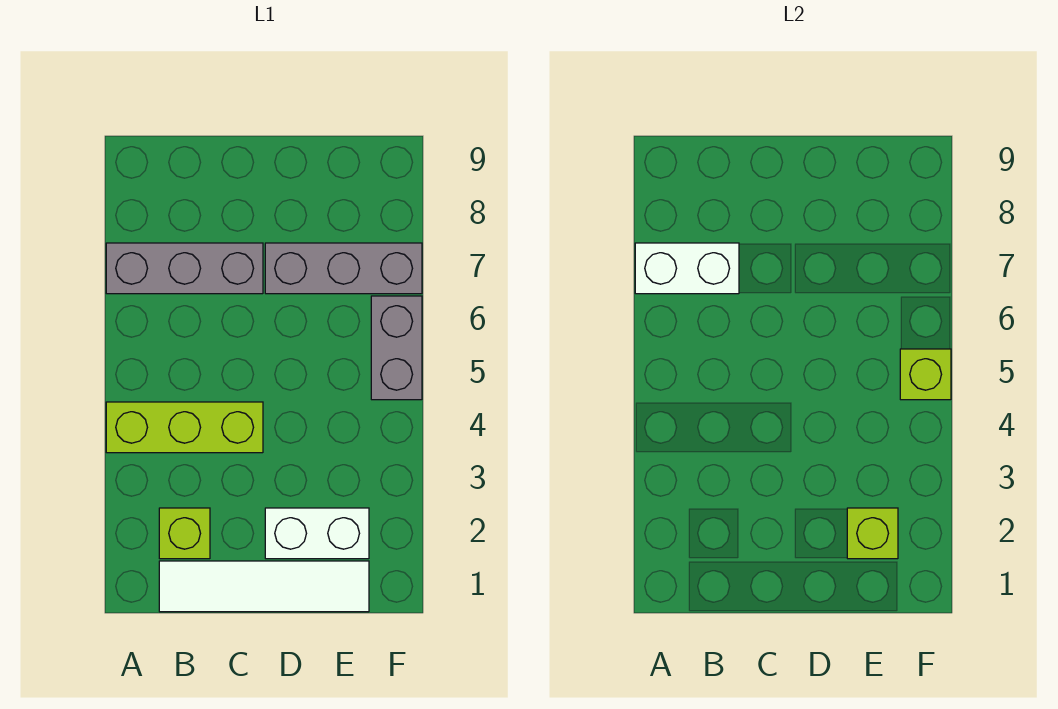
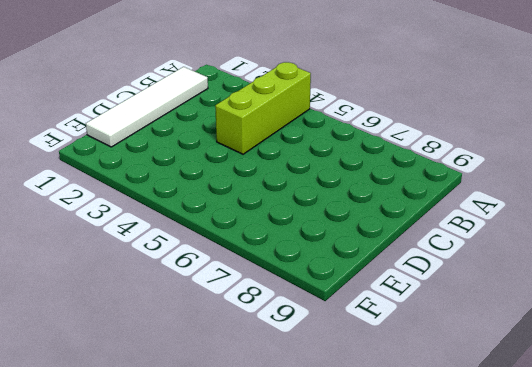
none -> grey 1x3 brick [106,243,263,294]
none -> lime 1x1 brick [159,508,210,559]

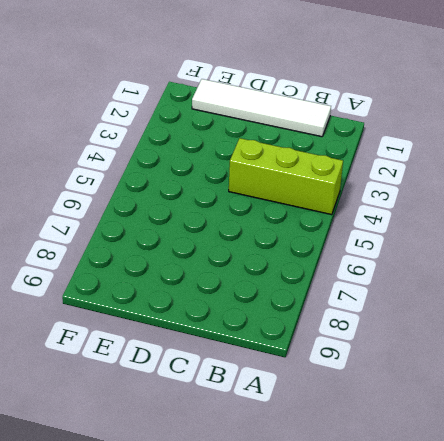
none -> grey 1x3 brick [106,243,263,294]
none -> lime 1x1 brick [159,508,210,559]

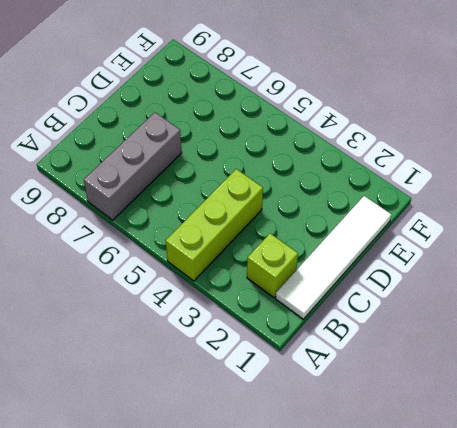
none -> white 1x2 brick [265,508,369,559]
none -> grey 1x3 brick [265,243,422,294]

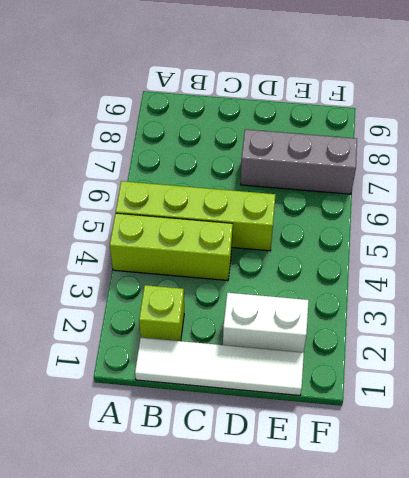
lime 1x4 brick [116,181,276,251] -> none
none -> grey 1x3 brick [106,243,263,294]
none -> grey 1x2 brick [371,296,422,400]

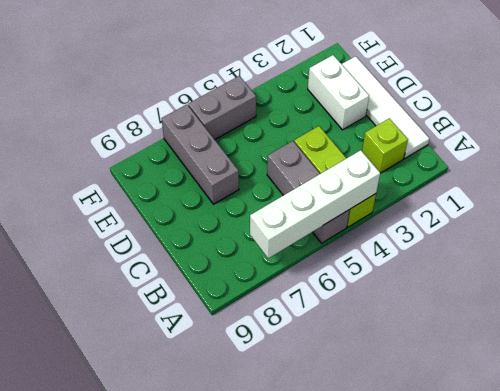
white 1x4 brick [250,150,380,258] -> white 1x2 brick [635,243,739,294]
grey 1x3 brick [267,141,349,243] -> grey 1x3 brick moved to [106,243,263,294]
none -> lime 1x1 brick [847,508,898,559]
none -> lime 1x1 brick [900,349,951,400]

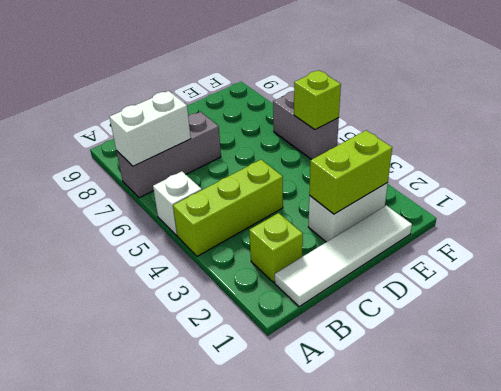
white 1x1 brick [153,171,202,235] -> none
lime 1x2 brick [309,130,392,214] -> lime 1x1 brick [847,508,898,559]
none -> grey 1x3 brick [265,243,422,294]

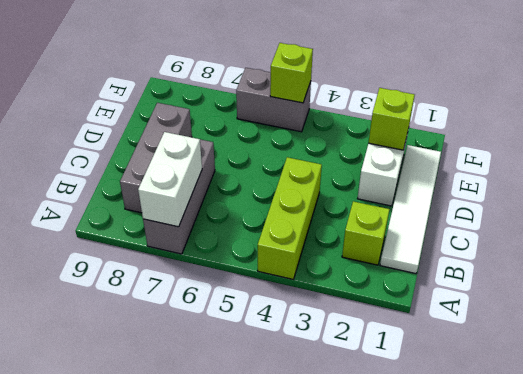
grey 1x3 brick [120,103,192,213] -> grey 1x3 brick moved to [265,243,422,294]

